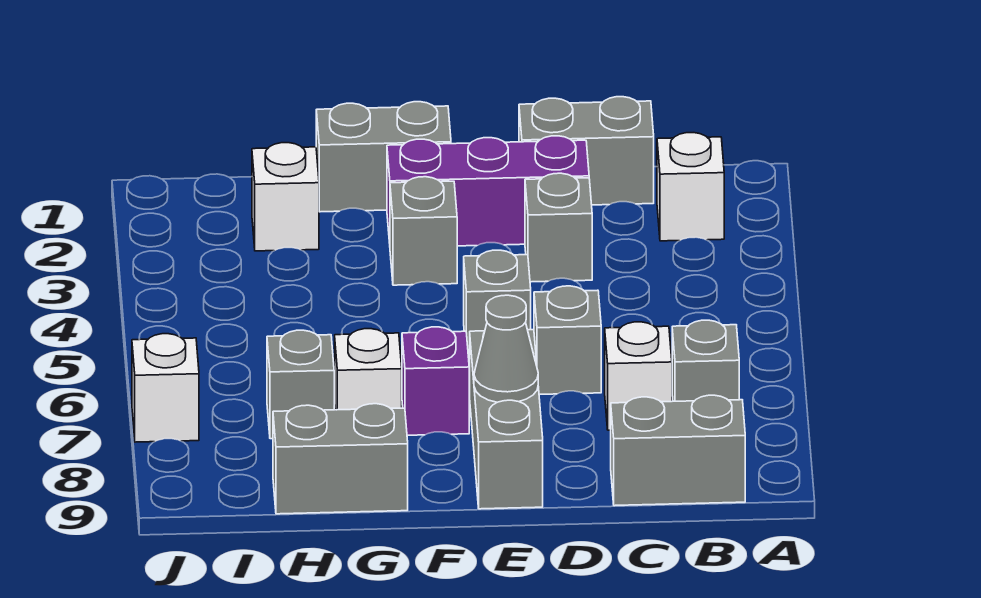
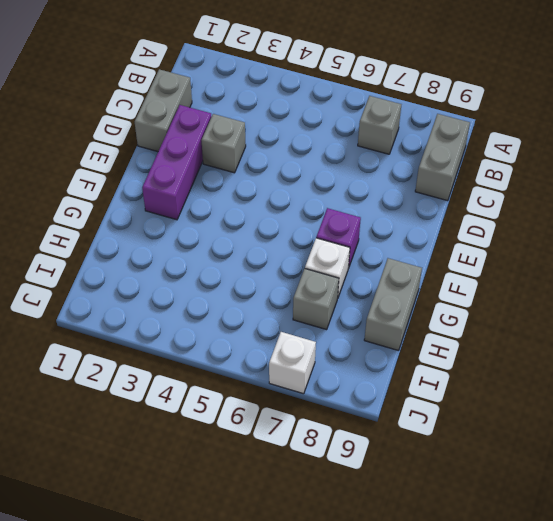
none -> white 1x1 brick [657,133,724,241]
none -> white 1x1 brick [605,322,672,430]
none -> grey 1x1 brick [534,286,601,395]

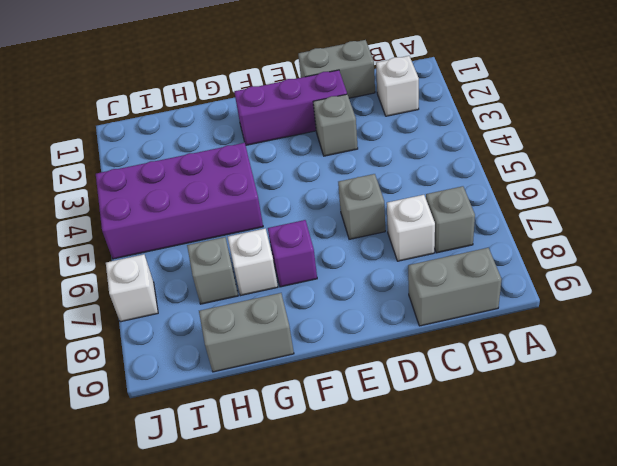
purple 2x4 brick [96,143,263,259] -> none
none -> grey 1x1 brick [464,250,531,359]
none -> grey 1x3 brick [470,330,543,509]
none -> grey 1x2 brick [316,102,451,212]

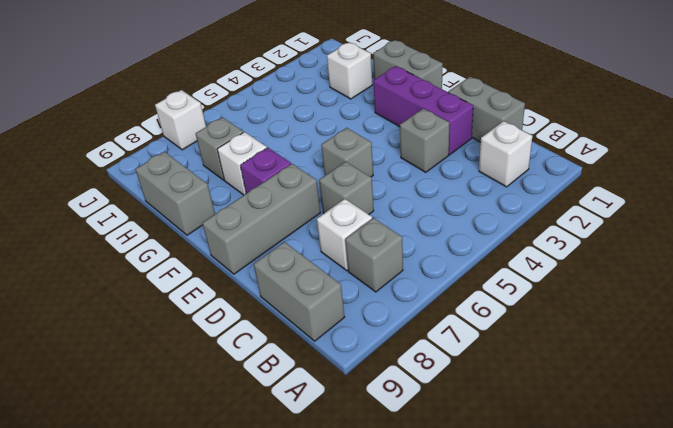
none -> grey 1x1 brick [390,177,457,285]
none -> grey 1x1 cone [474,295,538,402]

